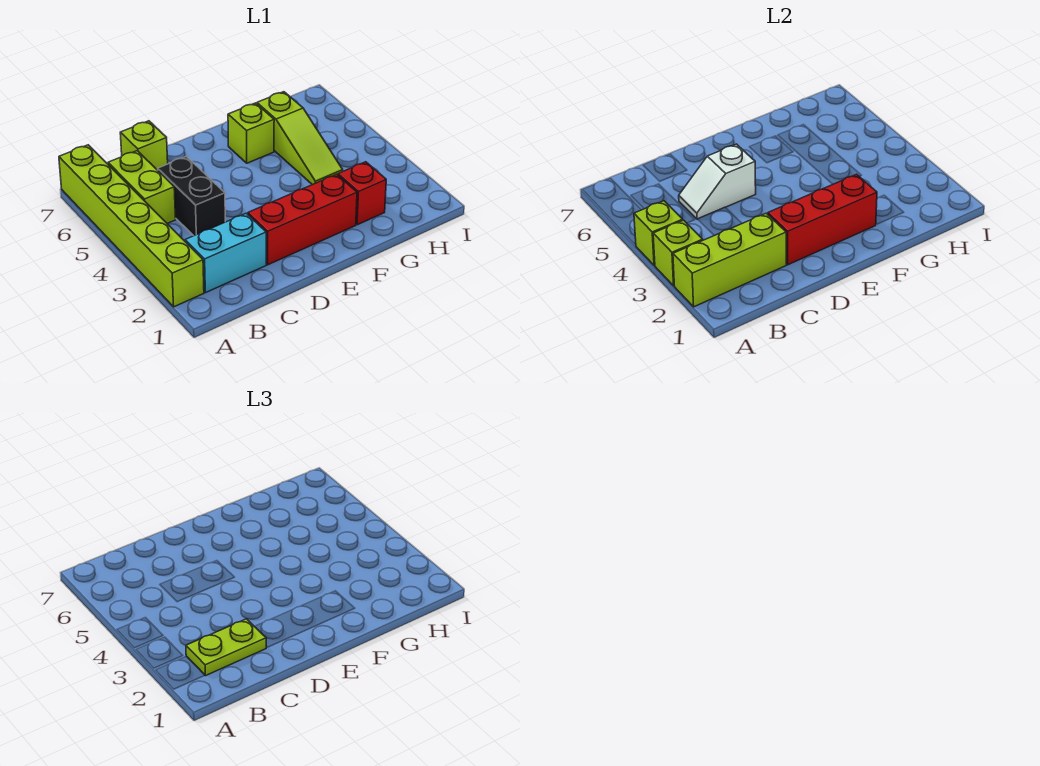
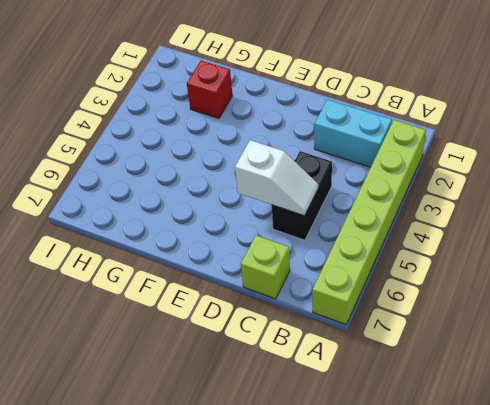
none -> lime 1x2 brick [108,151,176,223]
none -> red 1x3 brick [248,174,357,265]
none -> lime 1x1 brick [228,103,274,163]

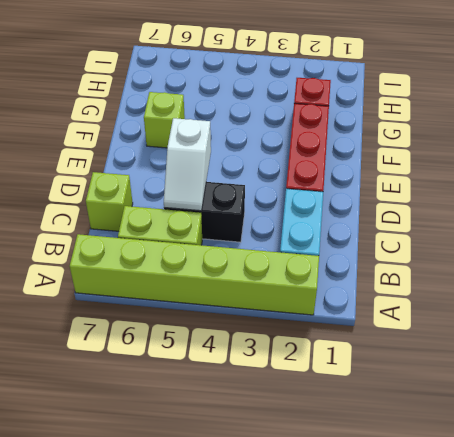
none -> lime 1x3 slope [257,92,343,185]
none -> lime 1x3 brick [673,213,786,307]
none -> lime 1x1 brick [653,220,703,286]

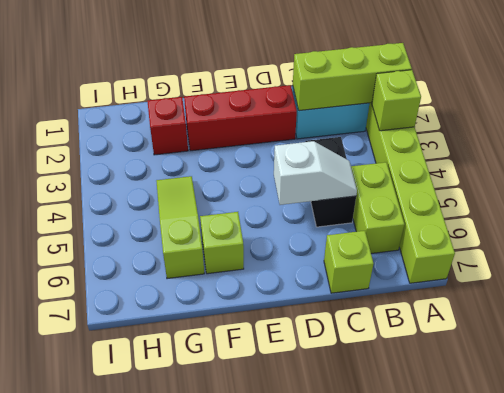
none -> lime 1x1 brick [634,201,683,266]
none -> red 1x3 brick [768,174,877,265]
none -> lime 1x2 plate [186,619,266,676]

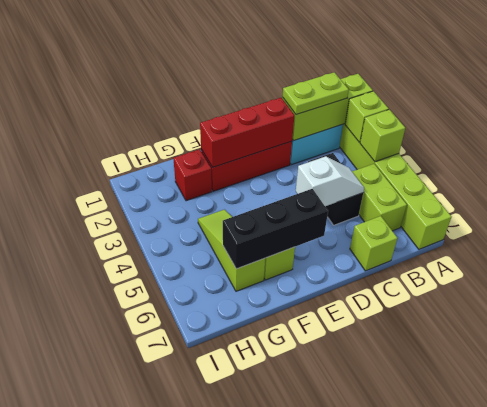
black 1x3 brick [223,189,328,269] -> none

